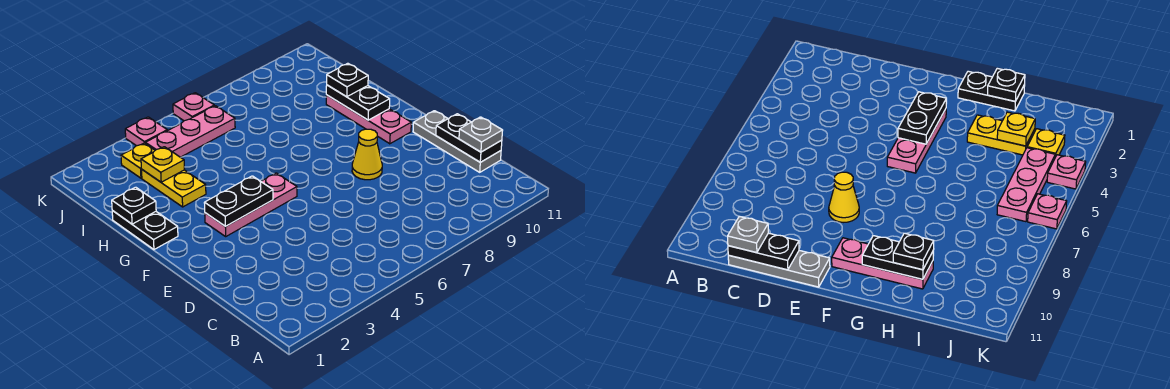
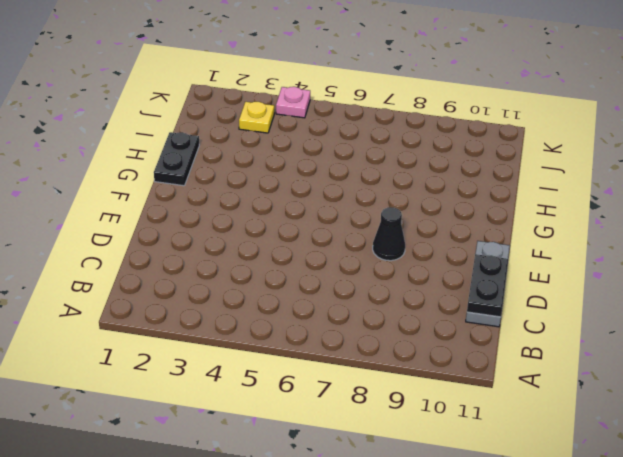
black 1x1 cone [373,207,405,261] -> yellow 1x1 cone [352,129,382,180]
none -> pink 1x3 plate [205,173,297,236]
none -> pink 1x3 plate [326,95,411,144]
none -> yellow 1x2 plate [142,170,206,207]

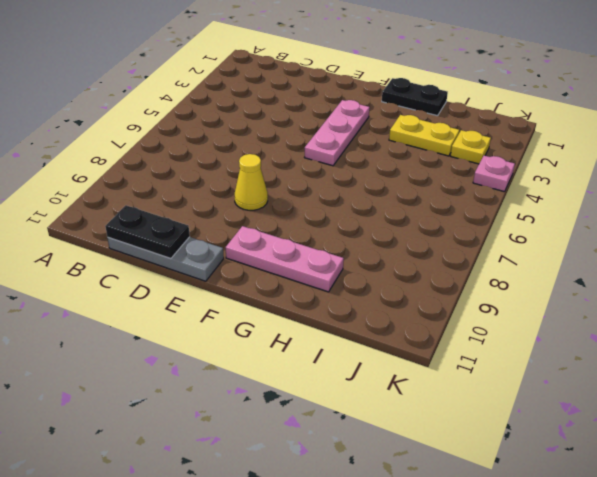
none -> pink 1x3 plate [145,106,235,157]
none -> pink 1x1 plate [173,93,214,121]
none -> black 1x2 plate [204,176,273,226]

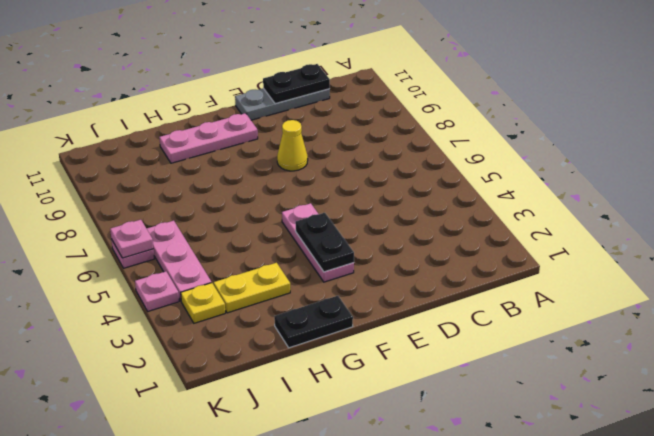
pink 1x1 plate [110,220,153,258] -> none
none -> black 1x2 plate [326,85,390,120]
none -> black 1x1 plate [112,187,156,224]
none -> yellow 1x1 plate [141,147,185,182]

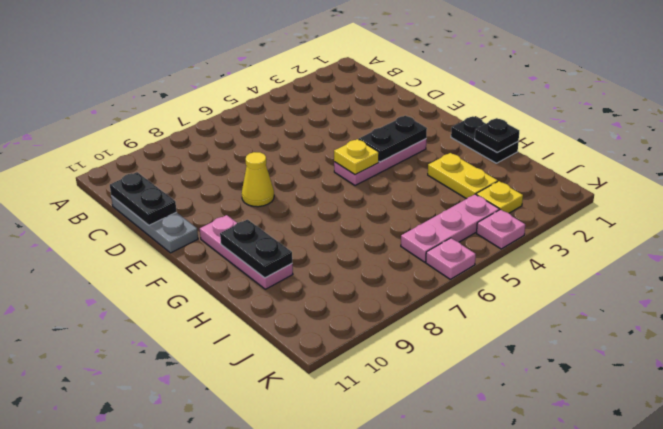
yellow 1x1 plate [334,139,379,175] -> yellow 1x1 plate moved to [141,147,185,182]
none -> grey 1x1 plate [459,117,503,152]
none -> black 1x1 plate [327,63,368,97]

